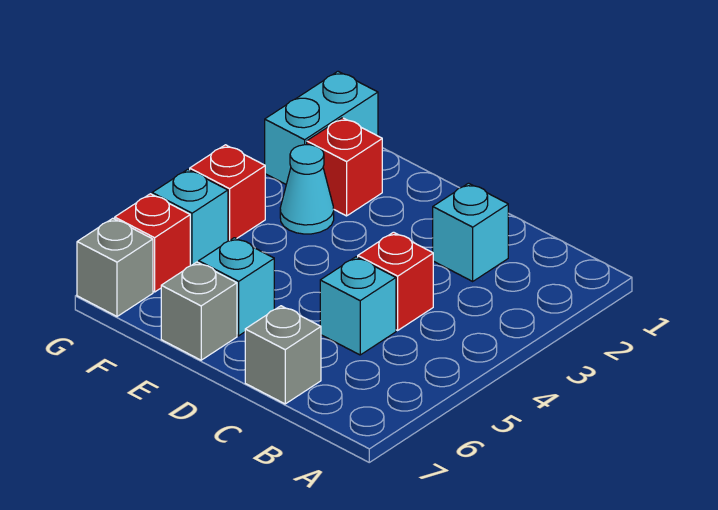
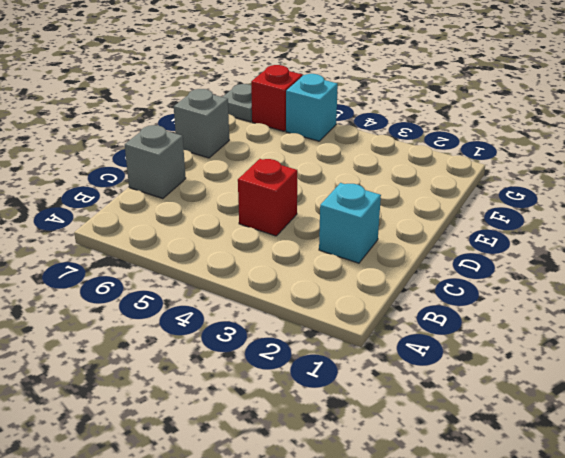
grey 1x1 plate [223,84,252,122] -> grey 1x1 brick [77,218,153,316]
none -> cyan 1x1 brick [320,257,396,355]
none -> cyan 1x1 brick [199,238,274,336]
none -> red 1x1 brick [307,118,382,216]

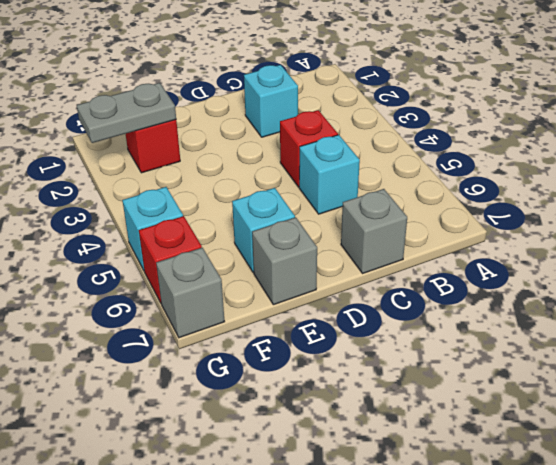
grey 1x2 plate [77,83,176,143] -> none
none -> cyan 1x1 cone [280,145,334,234]
none -> cyan 1x2 brick [265,72,378,184]
none -> red 1x1 brick [190,145,265,241]

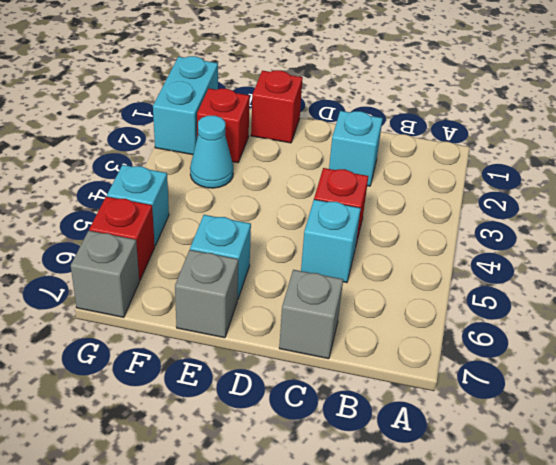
red 1x1 brick [251,70,303,143] -> red 1x1 brick moved to [190,145,265,241]

